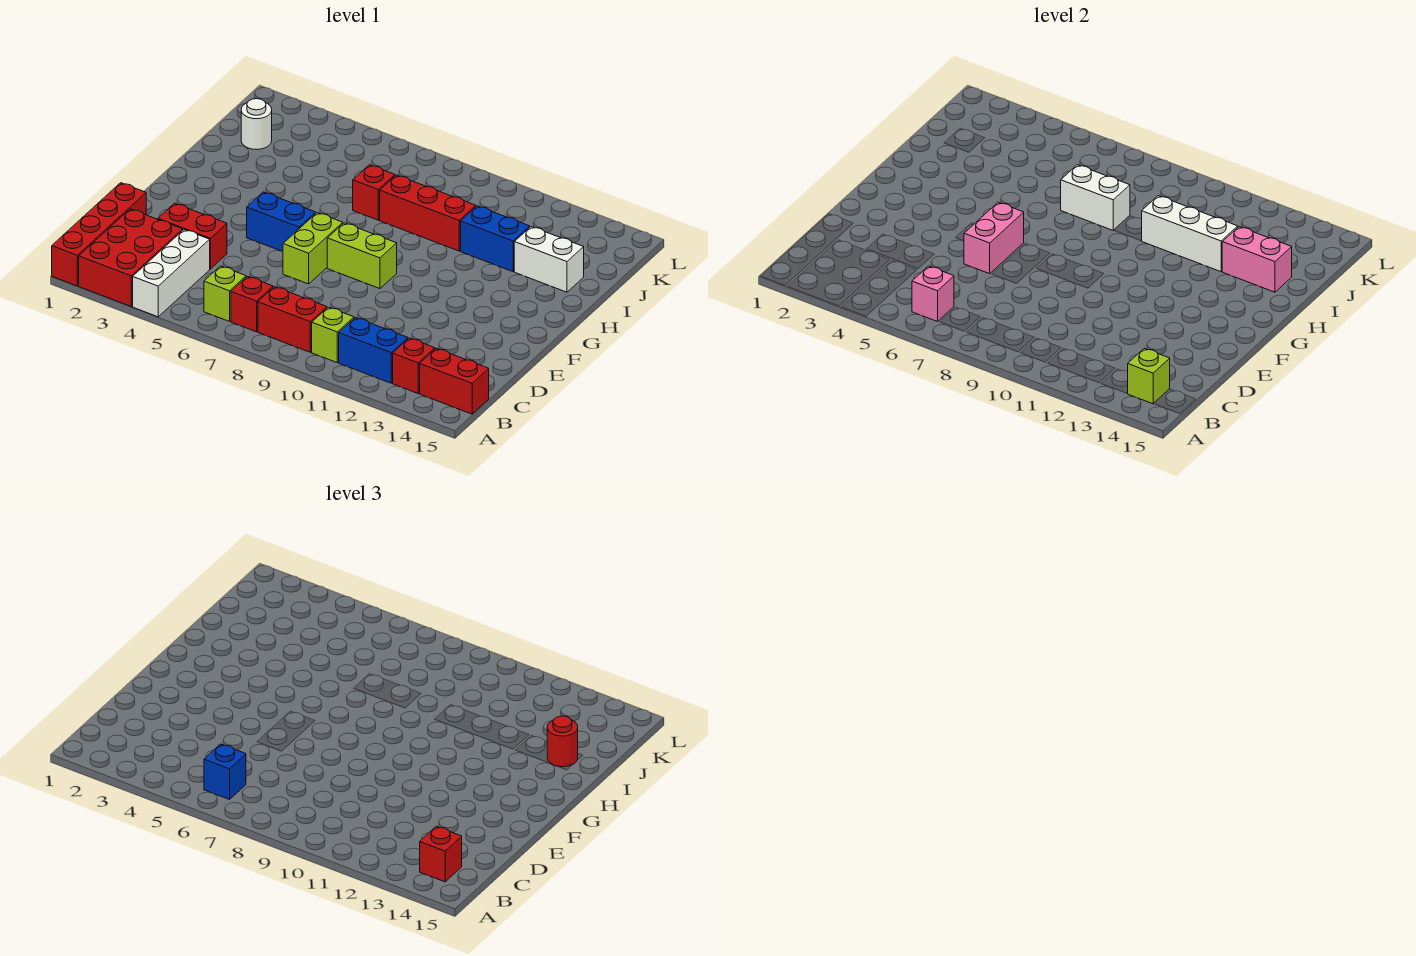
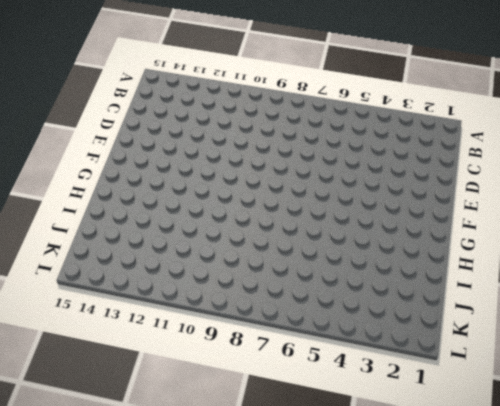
none -> red 1x4 brick [52,183,146,286]
none -> red 2x3 brick [79,209,183,306]
none -> white 1x3 brick [133,230,210,317]

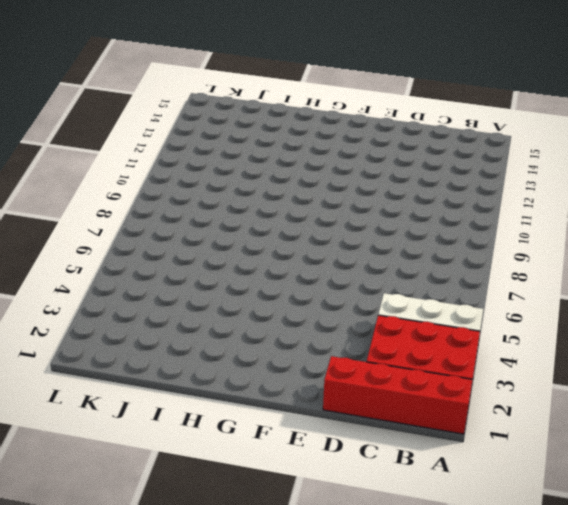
none -> lime 1x1 brick [204,266,246,322]
none -> red 1x1 brick [231,276,273,332]
none -> red 1x2 brick [258,287,327,352]

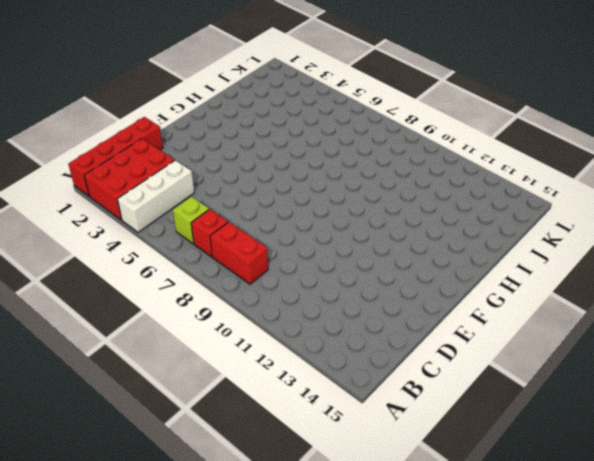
none -> lime 1x1 brick [312,307,354,362]
none -> blue 1x2 brick [339,318,408,383]
none -> red 1x1 brick [393,338,435,393]

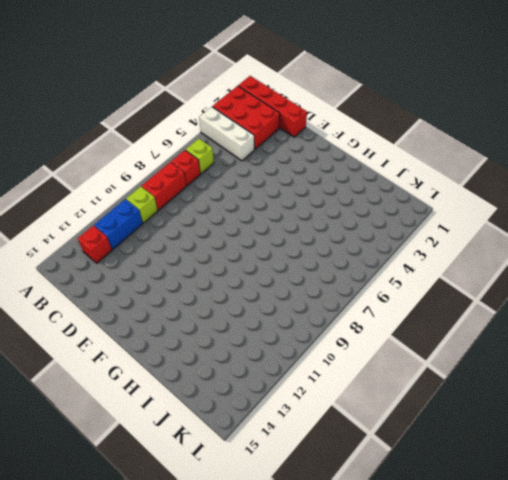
none -> red 1x2 brick [420,348,489,414]
none -> red 1x2 brick [158,203,227,269]
none -> lime 1x2 brick [283,213,343,284]

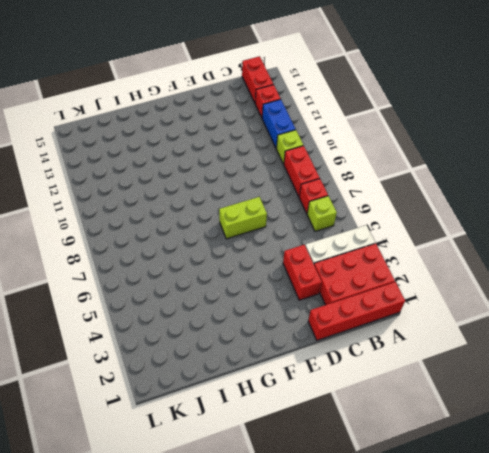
none -> blue 1x2 brick [247,192,316,251]
none -> lime 1x2 brick [327,223,397,289]
none -> red 1x1 brick [353,165,395,220]

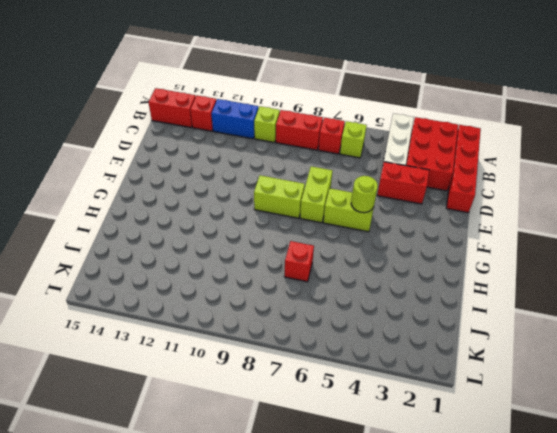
lime 1x2 brick [323,188,374,232] -> blue 1x2 brick [247,192,316,251]
lime 1x1 round brick [351,176,378,213] -> none
none -> red 1x3 brick [380,175,476,251]
none -> blue 1x2 brick [461,206,530,272]
none -> white 1x2 brick [514,227,584,292]

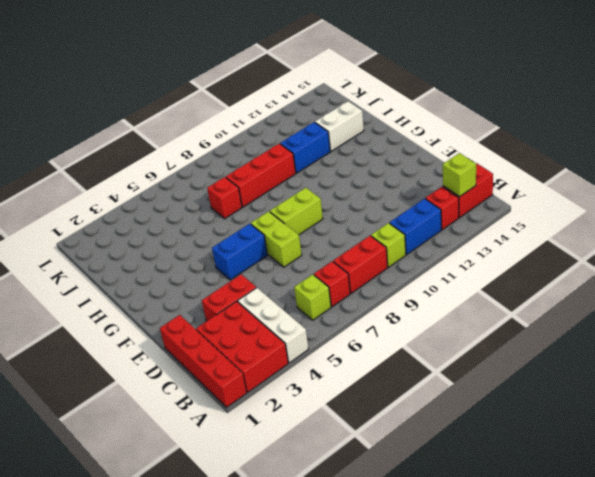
none -> white 1x1 round brick [241,99,272,150]
none -> pink 1x1 brick [912,266,954,322]
none -> pink 1x2 brick [964,202,1024,274]

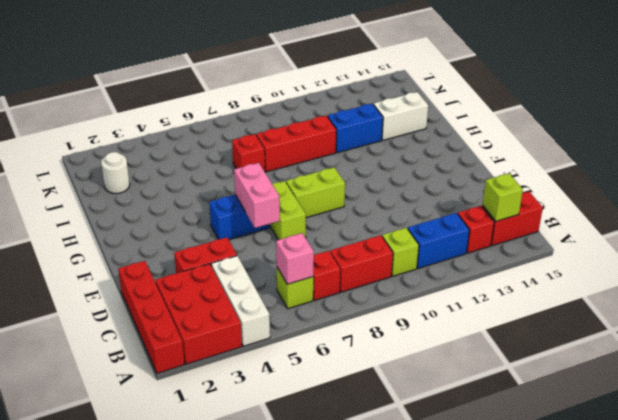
none -> white 1x2 brick [1061,165,1130,230]
none -> white 1x3 brick [1142,196,1238,272]
none -> pink 1x2 brick [1222,227,1292,292]

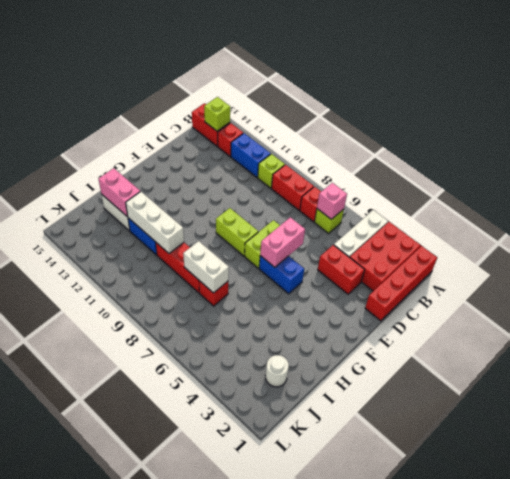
none -> blue 1x1 brick [204,744,246,800]
none -> red 1x1 brick [420,826,462,882]
none -> red 1x1 round brick [547,716,578,767]

